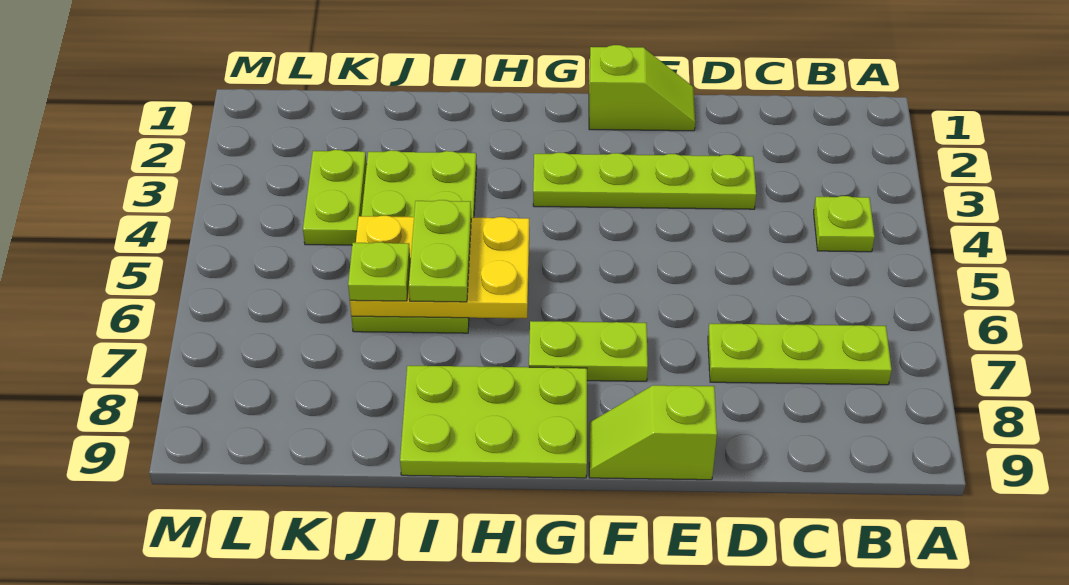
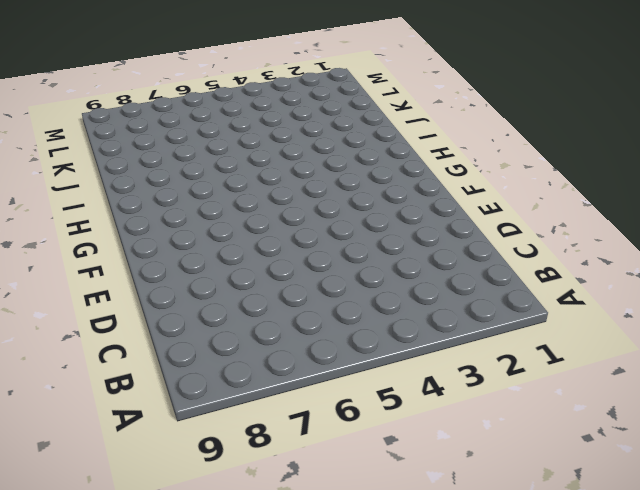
none -> lime 1x1 plate [814,196,875,252]
none -> lime 1x3 plate [708,324,892,385]
none -> lime 1x4 plate [533,152,756,209]

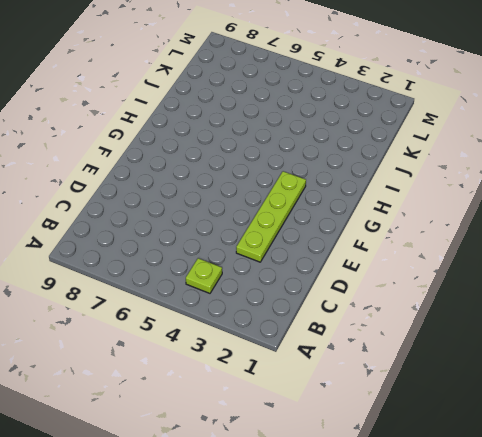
none -> lime 1x3 plate [708,324,892,385]
none -> lime 1x2 slope [589,45,695,131]
none -> lime 1x2 slope [589,385,717,480]

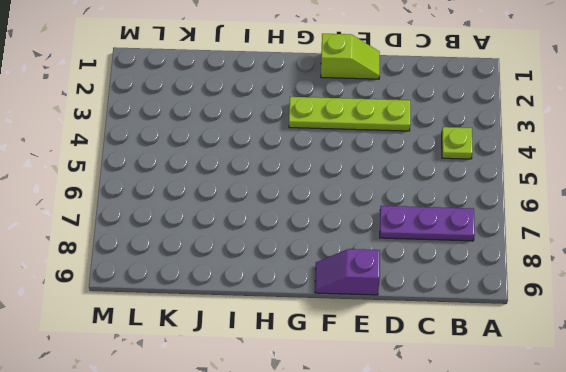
purple 1x3 plate [380,206,475,241] -> lime 1x3 plate [708,324,892,385]
purple 1x2 slope [315,249,380,295] -> lime 1x2 slope [589,385,717,480]
none -> lime 1x2 plate [529,321,648,381]
none -> lime 2x3 plate [400,366,587,478]
none -> lime 2x4 plate [351,150,477,333]

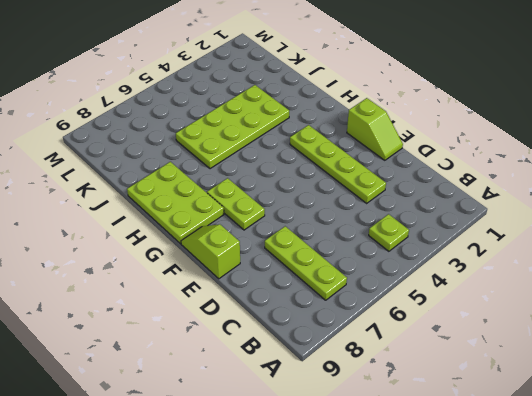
none -> lime 1x2 plate [303,150,367,245]
none -> yellow 2x3 plate [350,216,529,318]
none -> lime 1x2 plate [409,200,471,302]

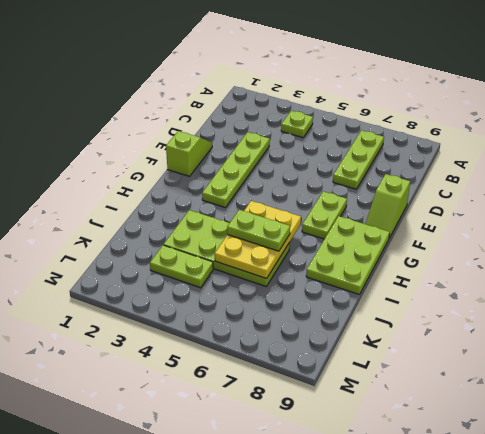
none -> lime 1x1 plate [348,242,410,301]

